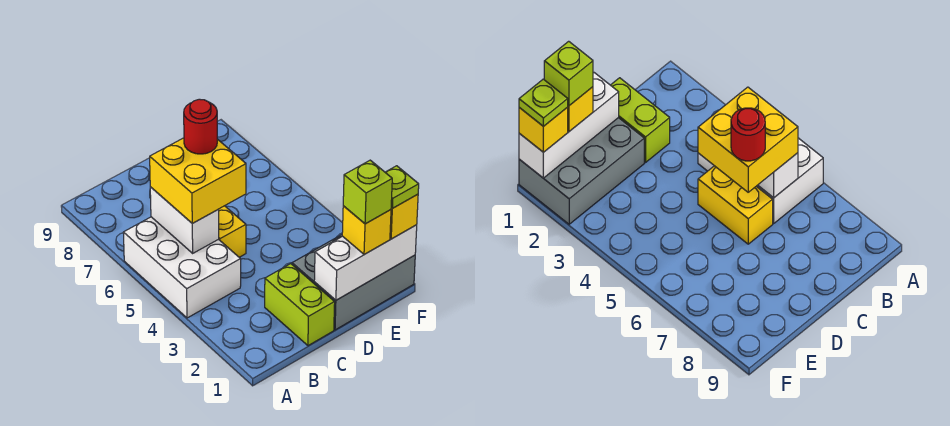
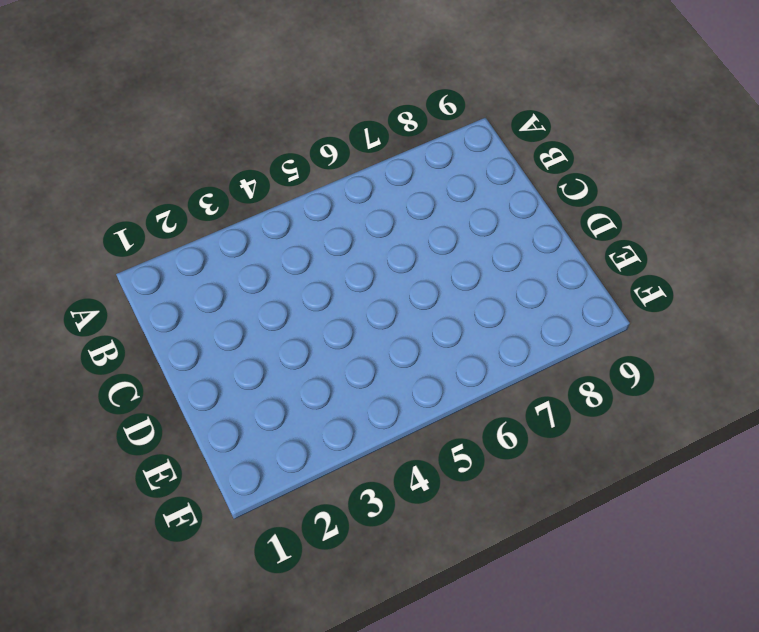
none -> white 2x3 brick [123,217,241,318]
none -> lime 1x2 brick [265,264,335,346]
none -> yellow 1x2 brick [218,206,246,257]

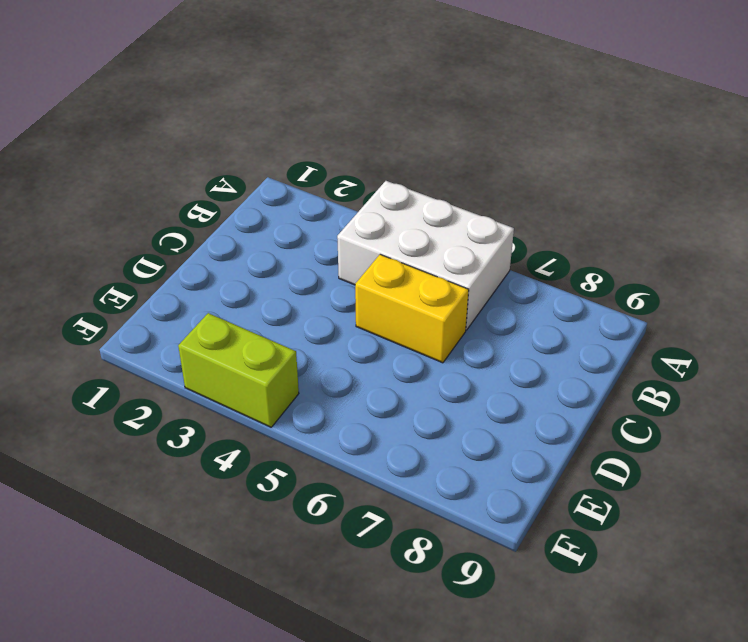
lime 1x2 brick [178,313,299,427] -> lime 1x2 brick moved to [265,264,335,346]
none -> grey 2x3 brick [292,235,415,330]
none -> white 1x2 brick [150,187,219,253]
none -> white 1x3 brick [314,225,417,300]

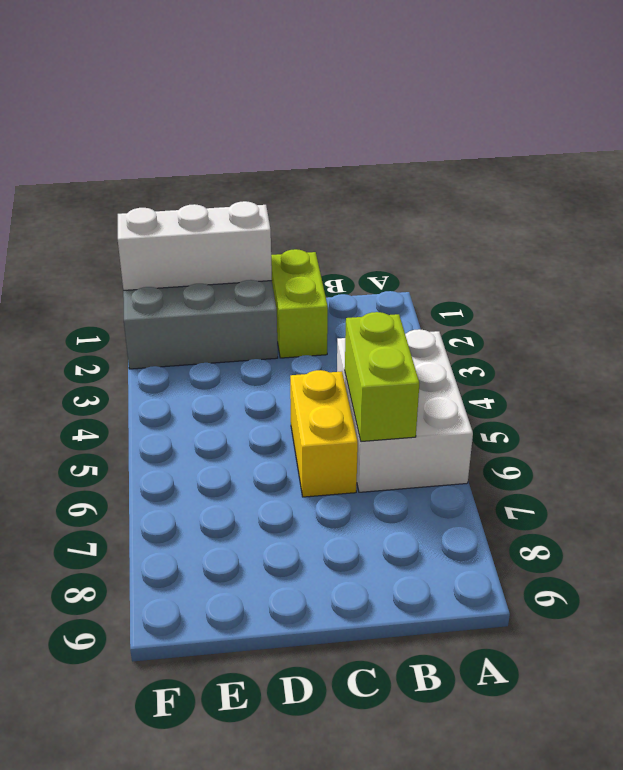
lime 1x2 brick [345,312,419,441] -> white 1x2 brick [150,187,219,253]
none -> yellow 2x2 brick [150,138,246,223]
none -> yellow 1x1 brick [342,206,391,254]
none -> yellow 1x1 brick [390,194,418,239]

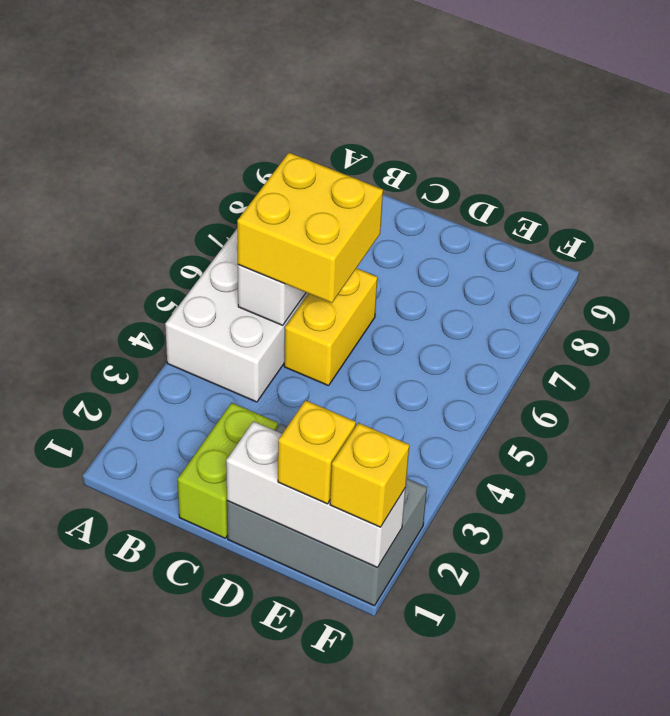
none -> red 1x1 round brick [184,99,217,154]
none -> lime 1x1 brick [343,160,392,224]
none -> lime 1x1 plate [385,166,419,208]

